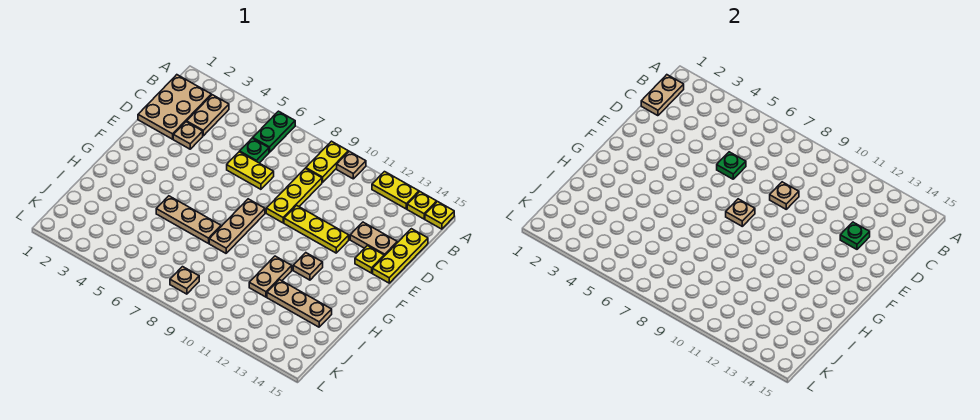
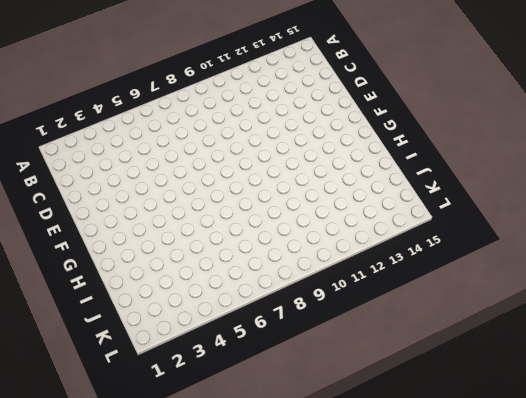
none -> green 1x2 plate [253,111,295,152]
none -> yellow 1x2 plate [306,141,348,182]
none -> tan 1x1 plate [337,151,366,179]

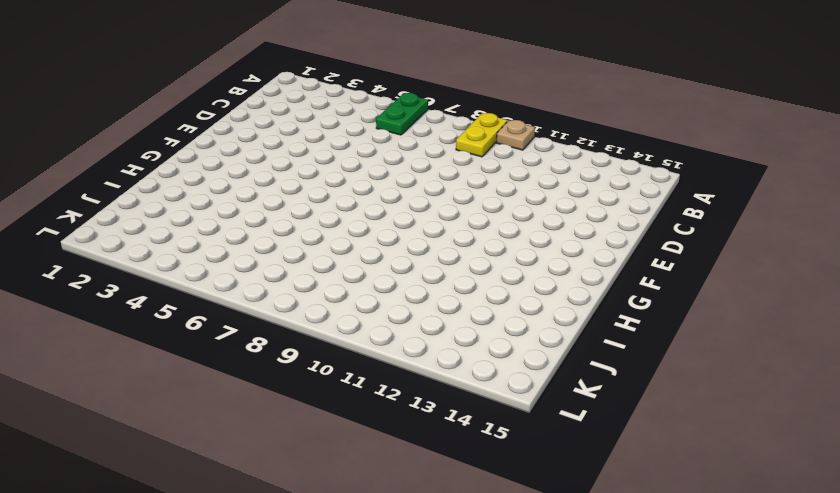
none -> yellow 1x2 plate [372,172,419,209]
none -> yellow 1x1 plate [407,192,437,219]
none -> yellow 1x1 plate [425,202,454,229]

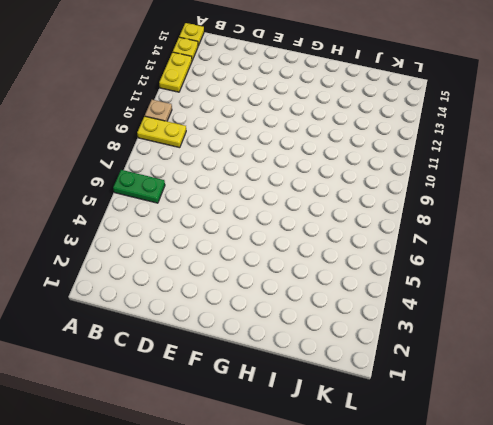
none -> tan 2x3 plate [138,75,211,139]
none -> tan 1x2 plate [187,95,229,136]
none -> green 1x1 plate [240,138,269,163]

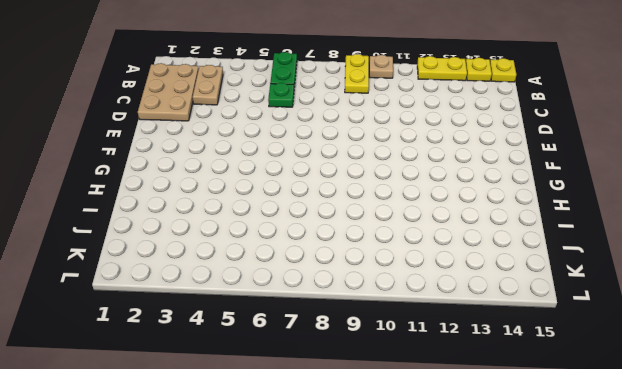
none -> yellow 1x3 plate [266,168,322,223]
none -> yellow 1x3 plate [373,229,428,283]
none -> tan 1x1 plate [173,122,203,149]

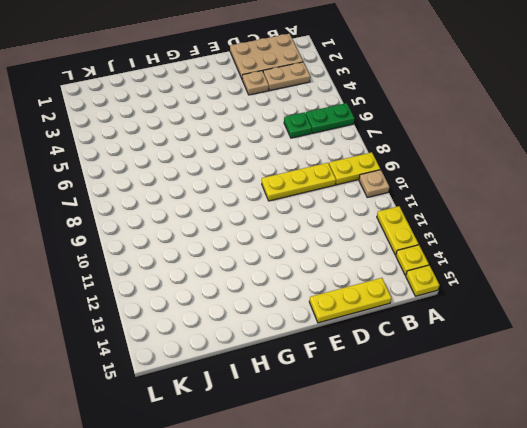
none -> yellow 1x2 plate [227,152,274,189]
none -> tan 1x2 plate [350,222,397,256]
none -> yellow 1x3 plate [284,205,349,253]

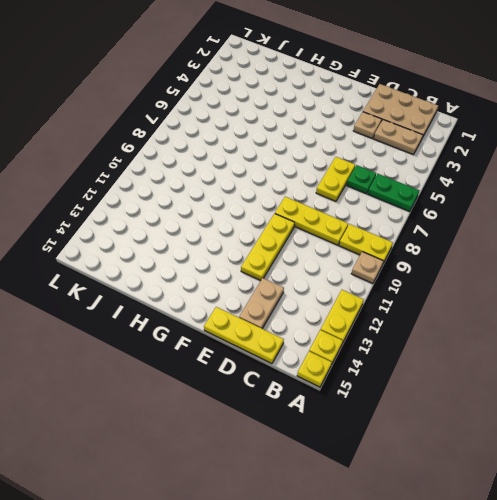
none -> yellow 1x1 plate [355,246,384,273]
none -> tan 1x3 plate [209,199,265,253]
none -> tan 1x1 plate [293,253,323,280]

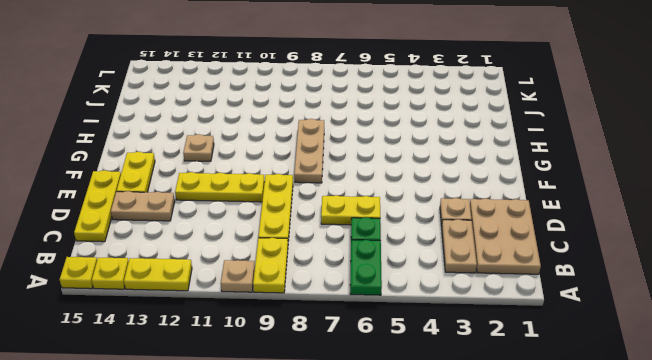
yellow 1x2 plate [117,152,155,192] -> yellow 1x1 plate [355,246,384,273]
none -> tan 1x3 plate [156,196,221,243]
none -> tan 1x2 plate [249,256,292,297]
none -> tan 1x3 plate [267,280,332,327]

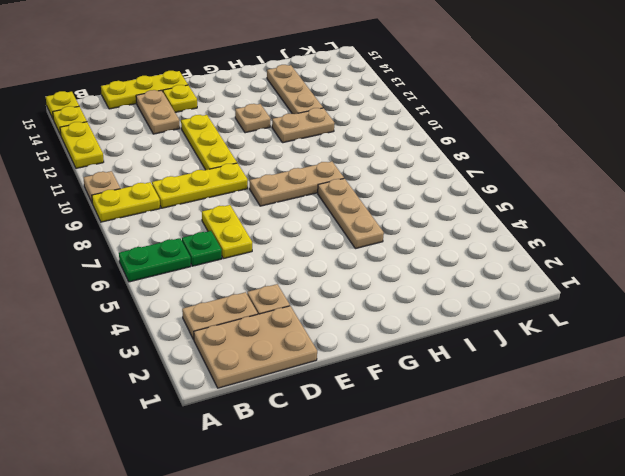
none -> tan 1x1 plate [170,267,199,294]
none -> tan 1x2 plate [641,75,684,116]
none -> green 1x1 plate [717,152,746,179]

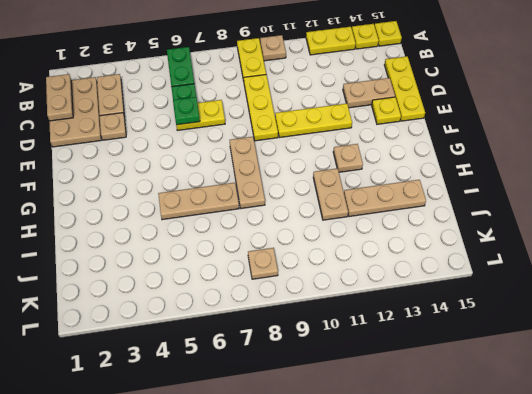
none -> tan 1x1 plate [770,182,799,209]
none -> green 1x1 plate [840,222,870,249]
none -> tan 1x1 plate [726,199,755,226]

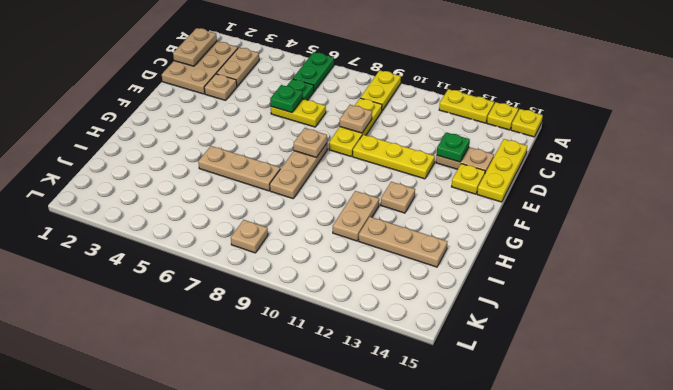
none -> tan 1x1 plate [337,151,366,179]

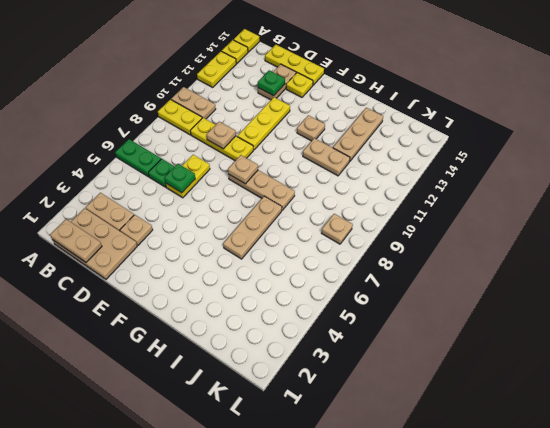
tan 1x2 plate [171,87,216,119] -> tan 1x1 plate [337,151,366,179]

